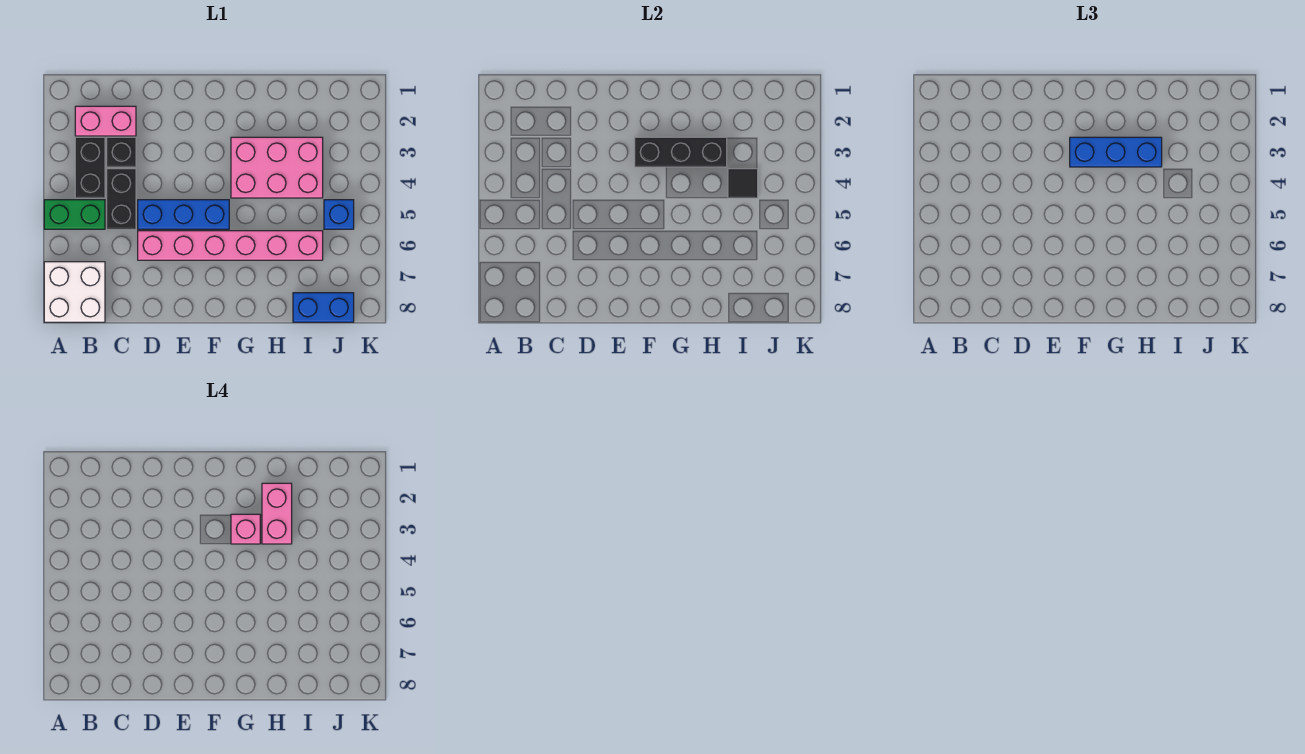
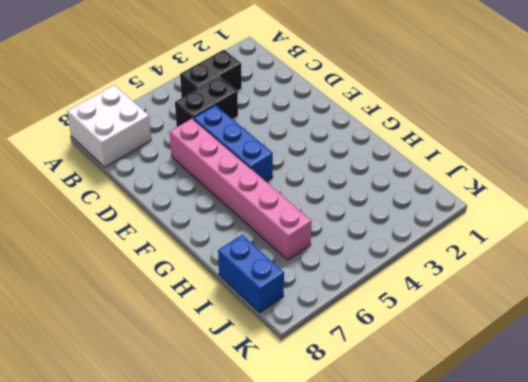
none -> green 1x2 brick [44,200,105,229]
none -> pink 1x2 brick [75,106,136,136]
none -> black 1x1 brick [107,137,136,167]

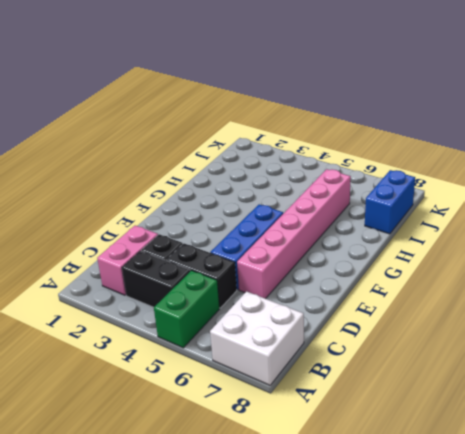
none -> pink 2x3 brick [231,137,323,198]
none -> blue 1x1 brick [324,200,354,229]
none -> black 1x3 brick [635,137,727,167]

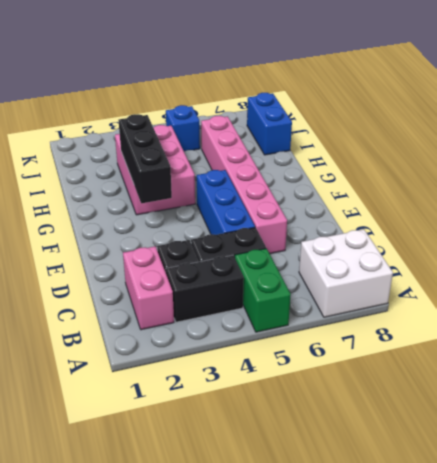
none -> black 1x1 tile [728,169,758,198]
none -> blue 1x3 brick [1070,137,1162,167]
none -> pink 1x1 brick [231,514,260,544]

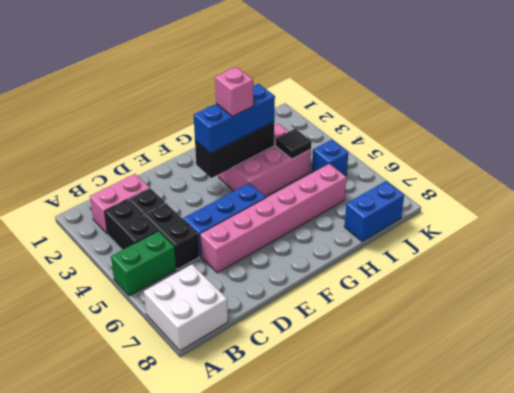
none -> pink 1x2 brick [262,483,292,544]

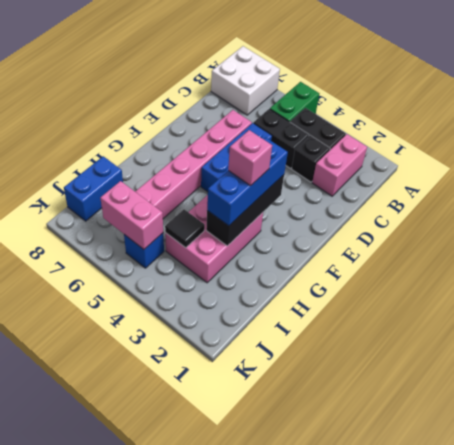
pink 1x2 brick [100,181,163,249] -> pink 1x2 brick moved to [262,483,292,544]

